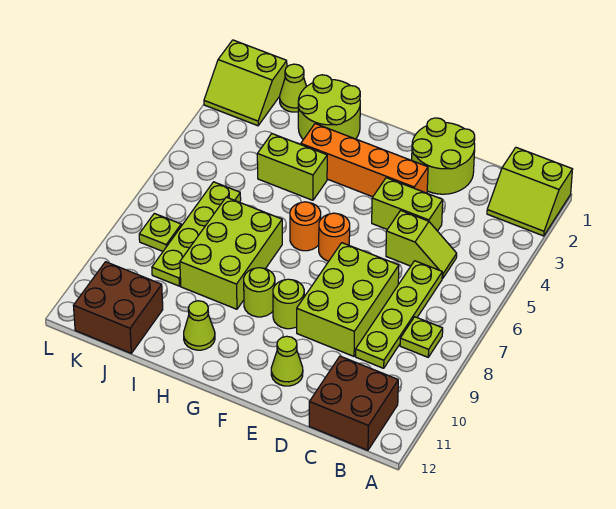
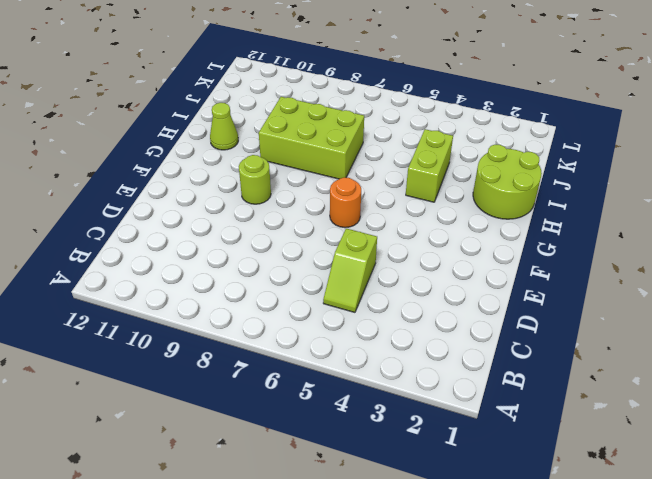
none -> lime 2x2 slope [487,148,573,236]
none -> lime 1x1 plate [400,317,443,357]
none -> brown 2x2 brick [309,356,398,450]

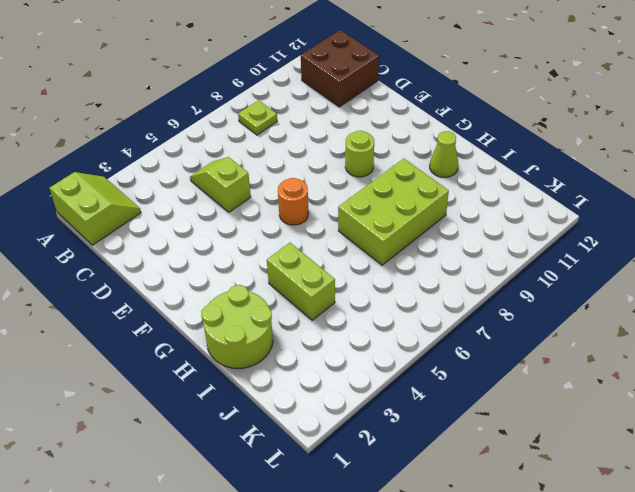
none -> lime 1x4 plate [356,261,442,368]
none -> lime 2x2 round brick [412,118,475,194]
none -> lime 1x2 brick [372,178,443,231]

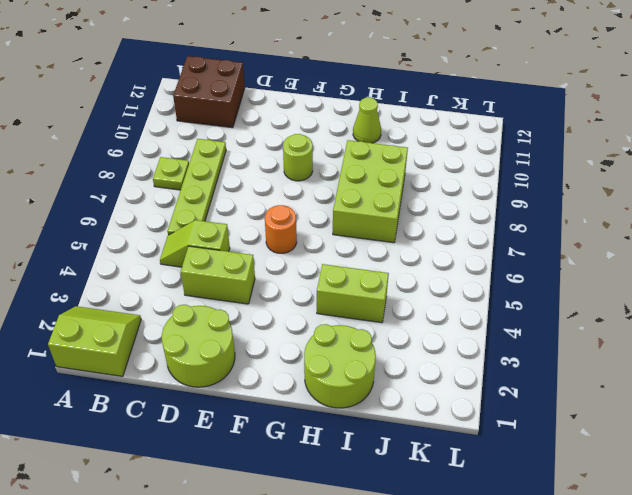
none -> lime 2x3 brick [297,243,399,356]
none -> orange 1x4 brick [301,124,428,197]
none -> lime 1x1 cone [271,336,303,386]

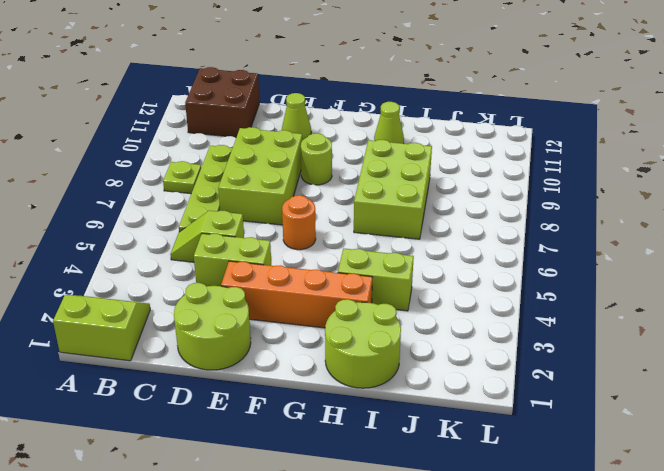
none -> orange 1x1 round brick [290,202,321,251]
none -> lime 1x1 round brick [244,268,275,317]
none -> lime 1x1 cone [280,64,307,112]

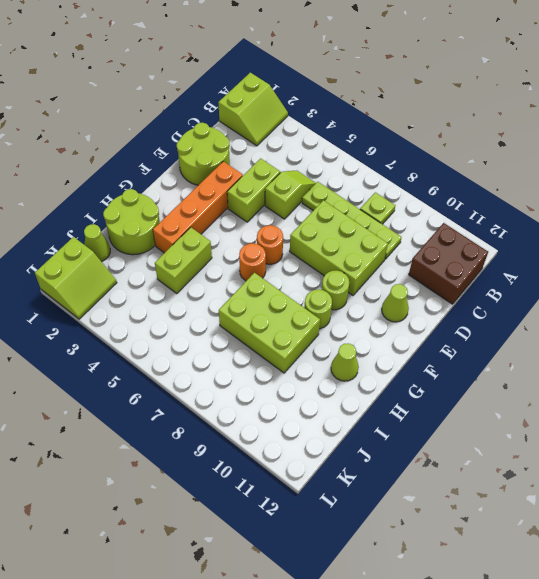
none -> lime 1x4 plate [152,182,241,286]
none -> brown 2x2 brick [73,262,163,353]
none -> lime 1x1 plate [139,213,181,251]

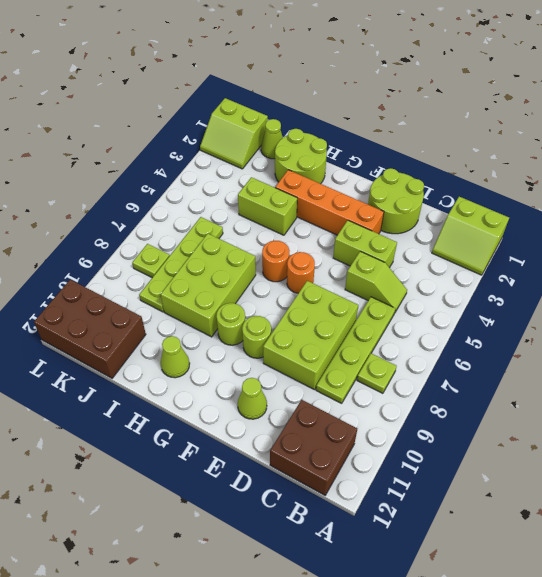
brown 2x3 brick [34,280,146,378] -> brown 2x2 brick [73,262,163,353]

